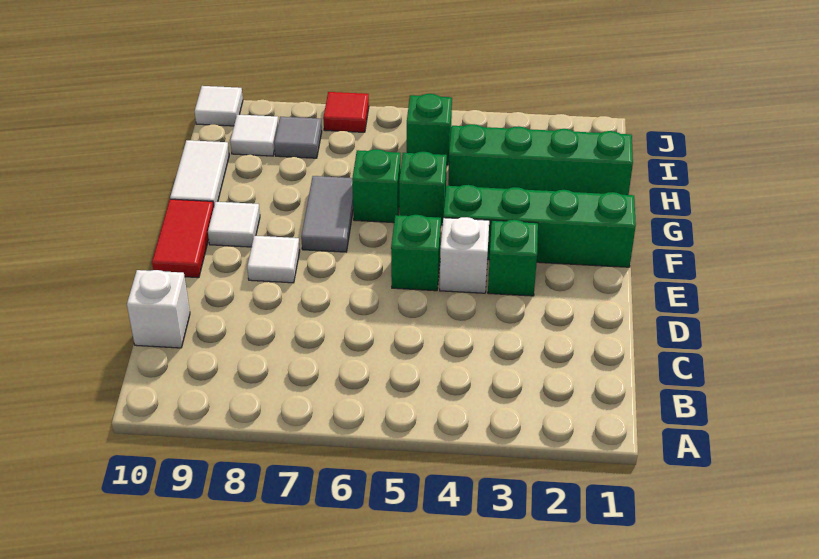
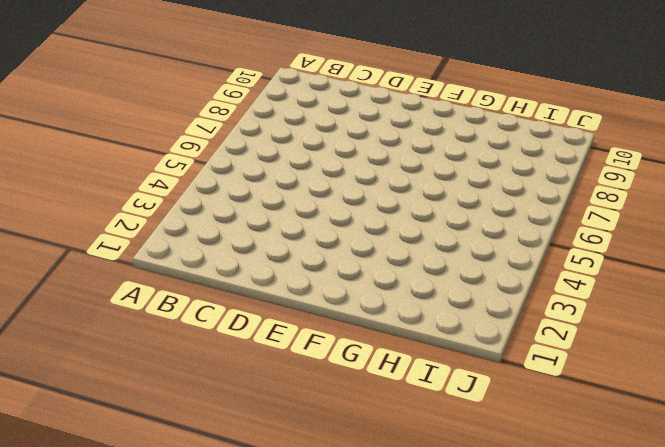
none -> white 1x1 brick [127,270,190,348]
none -> green 1x1 brick [488,220,538,296]
none -> white 1x1 brick [440,217,489,293]

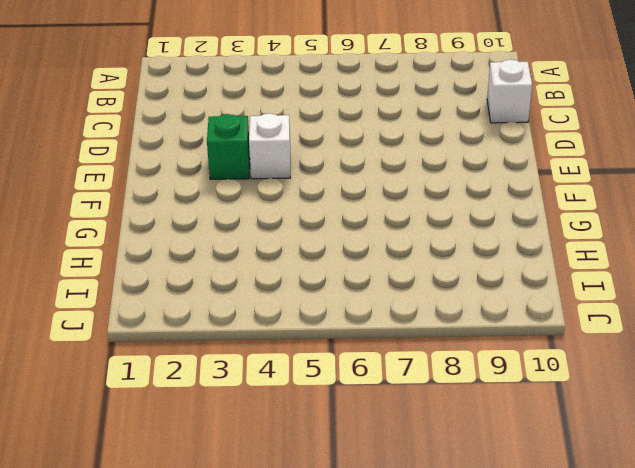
none -> green 1x1 brick [391,215,441,291]
none -> white 1x1 tile [247,236,300,283]
none -> red 1x2 tile [152,199,214,278]

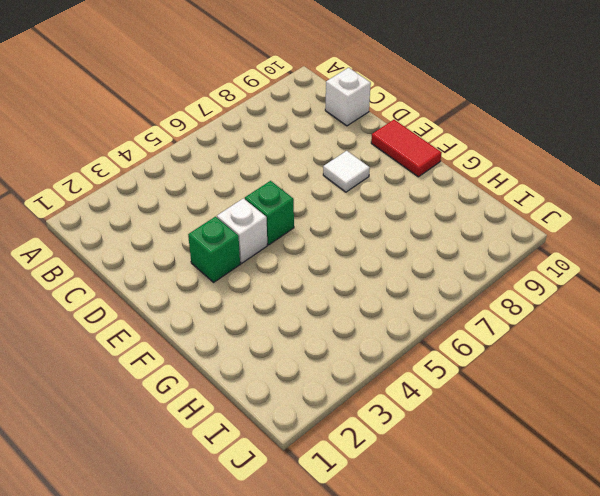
none -> green 1x4 brick [443,185,636,267]
none -> grey 1x2 tile [301,176,353,252]
none -> white 1x1 tile [208,202,260,247]

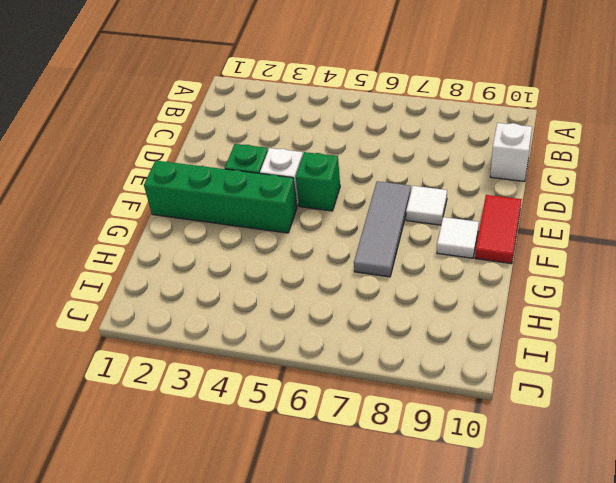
grey 1x3 tile [354,181,411,277] -> grey 1x2 tile [301,176,353,252]
none -> green 1x1 brick [399,152,447,225]
none -> green 1x1 brick [352,149,401,223]
none -> white 1x2 tile [170,140,229,205]

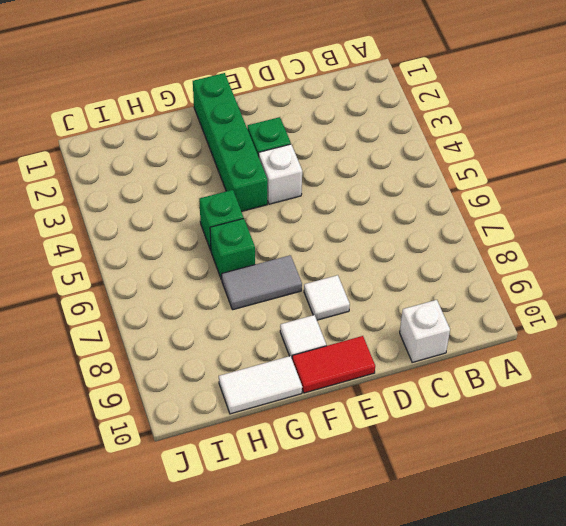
none -> green 1x1 brick [391,215,441,291]
none -> green 1x4 brick [448,124,633,195]
none -> green 1x1 brick [407,94,452,165]

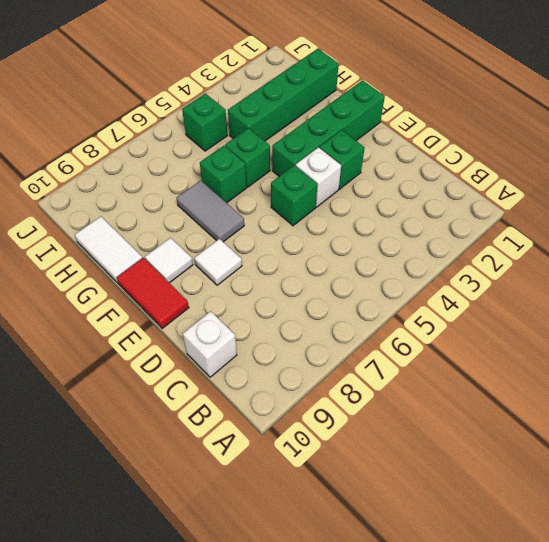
none -> grey 1x1 tile [274,117,322,158]
none -> white 1x1 tile [230,115,278,156]
none -> red 1x1 tile [323,92,369,132]

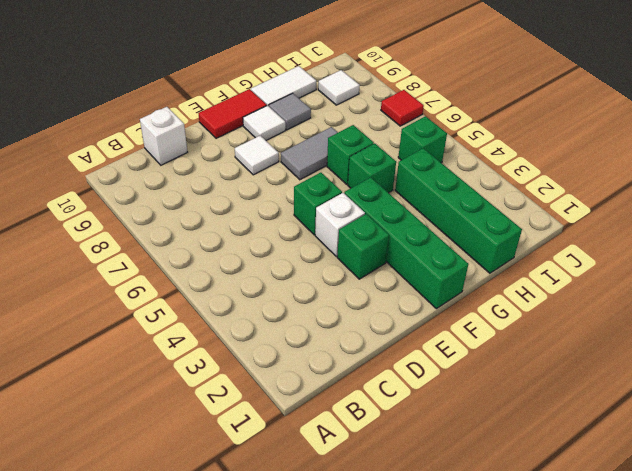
grey 1x1 tile [269,93,311,130] -> grey 1x1 tile moved to [274,117,322,158]
none -> white 1x1 tile [195,86,243,126]

